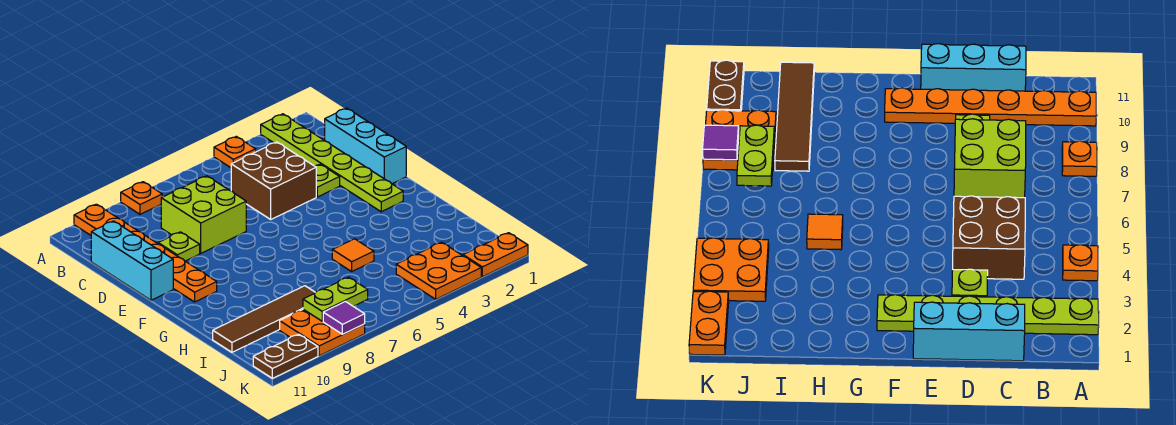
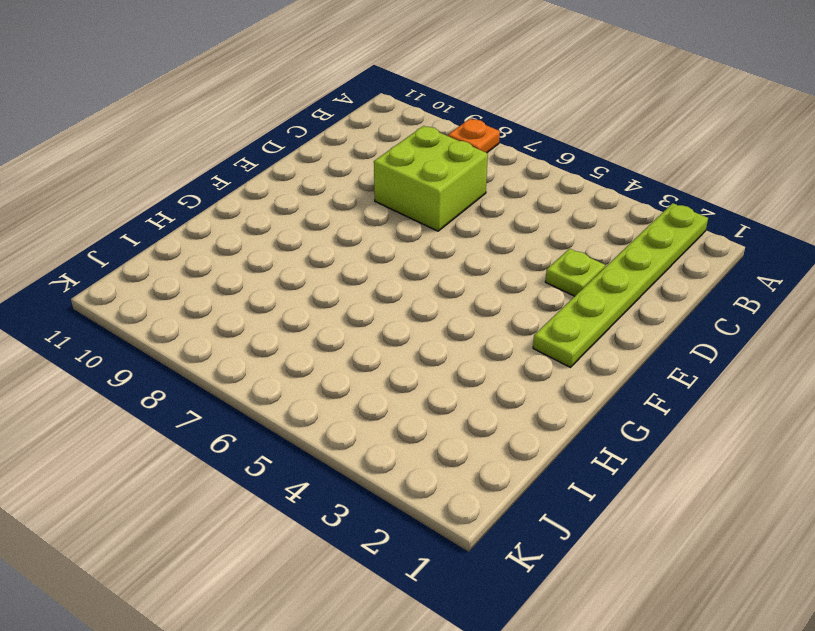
none -> orange 1x1 plate [214,136,256,168]
none -> orange 1x6 plate [74,204,217,302]
none -> cyan 1x3 brick [325,108,406,184]

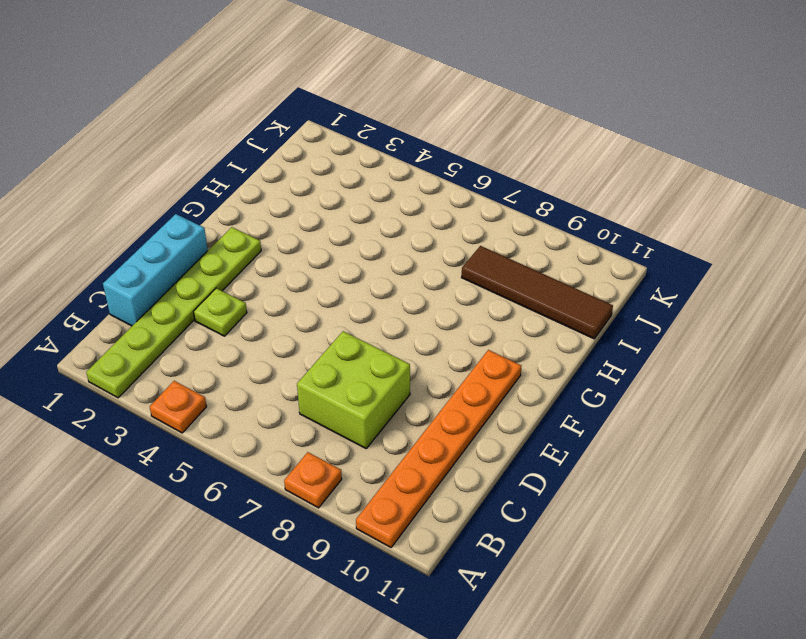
none -> brown 2x2 brick [231,142,316,219]
none -> cyan 1x3 brick [91,221,173,300]
none -> lime 1x1 plate [158,232,200,261]

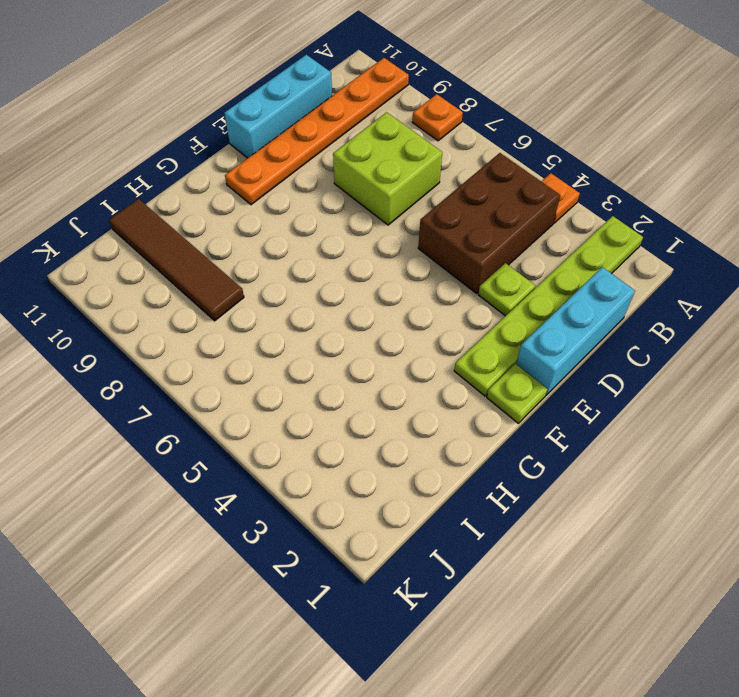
brown 2x3 brick [418,153,560,293] -> brown 2x2 brick [231,142,316,219]
lime 1x1 plate [487,364,547,423] -> lime 1x1 plate moved to [158,232,200,261]
none -> orange 1x1 tile [332,239,374,271]
none -> orange 2x2 plate [396,242,481,299]
none -> orange 2x2 plate [280,309,365,356]

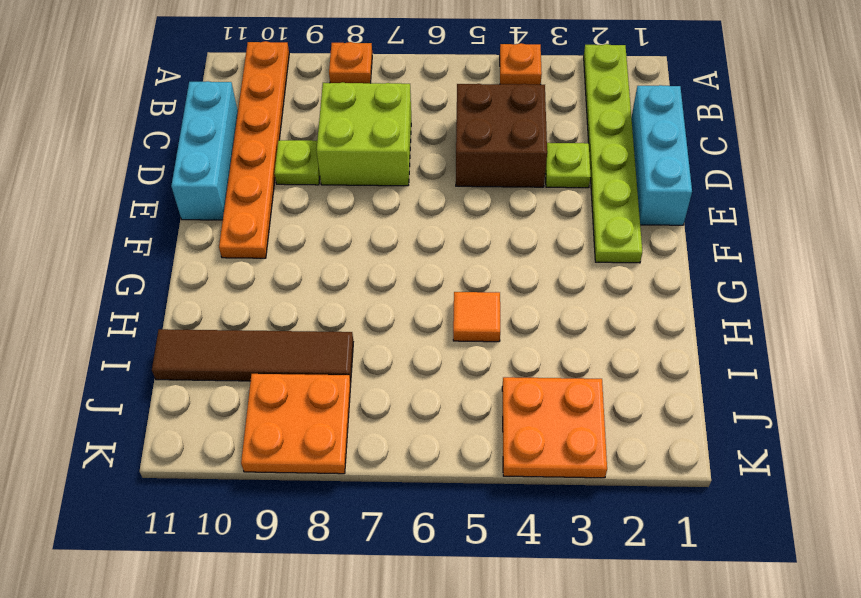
none -> orange 1x2 plate [463,233,528,277]
none -> brown 1x2 plate [253,334,318,378]
none -> lime 1x2 plate [303,277,368,321]

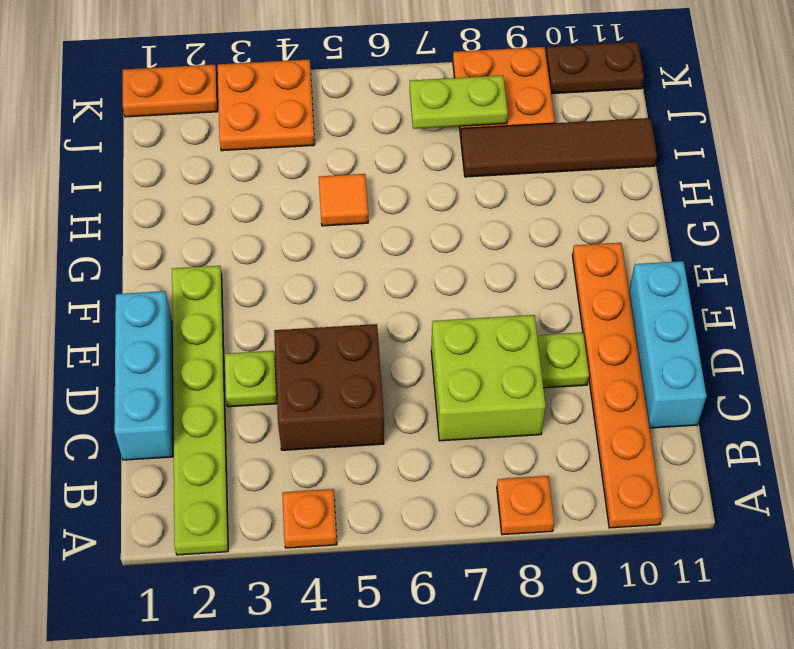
none -> purple 1x1 tile [323,301,365,334]

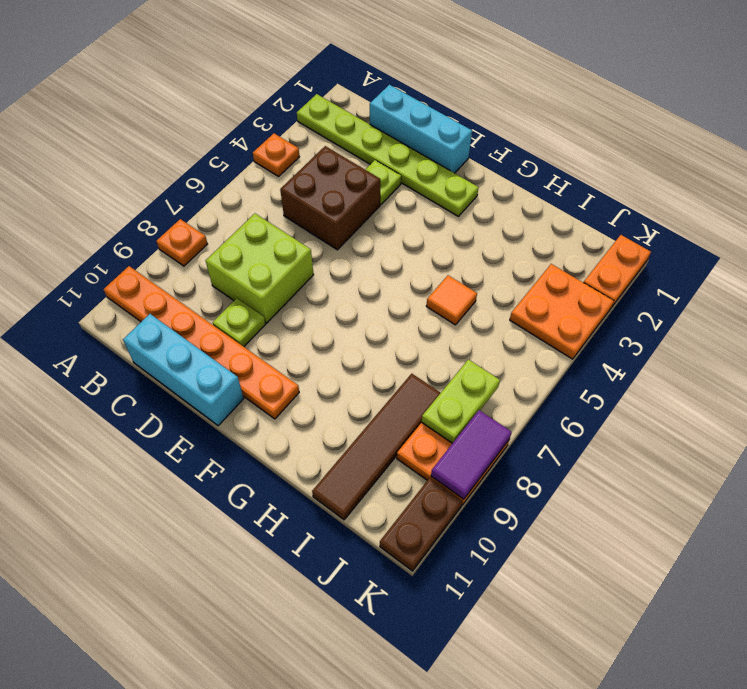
purple 1x2 tile [431,410,512,499] -> purple 1x1 tile [323,301,365,334]

